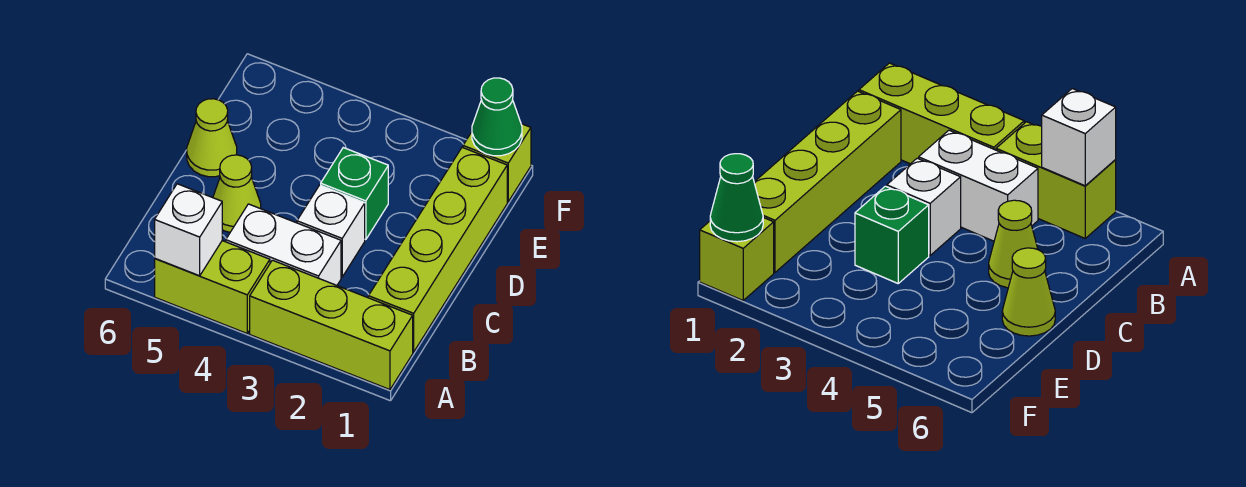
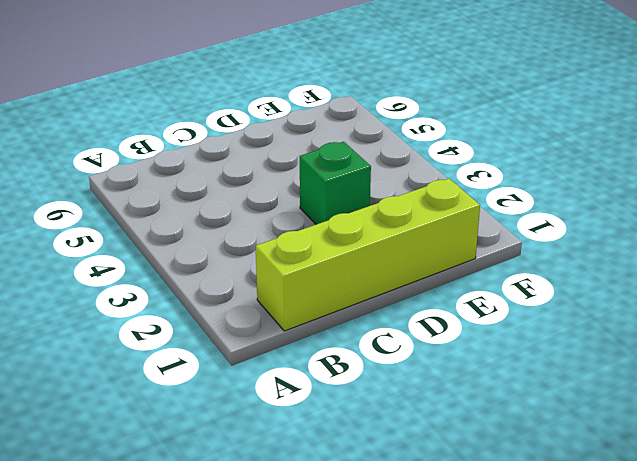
none -> lime 1x3 brick [250,260,413,390]
none -> lime 1x2 brick [155,241,270,333]

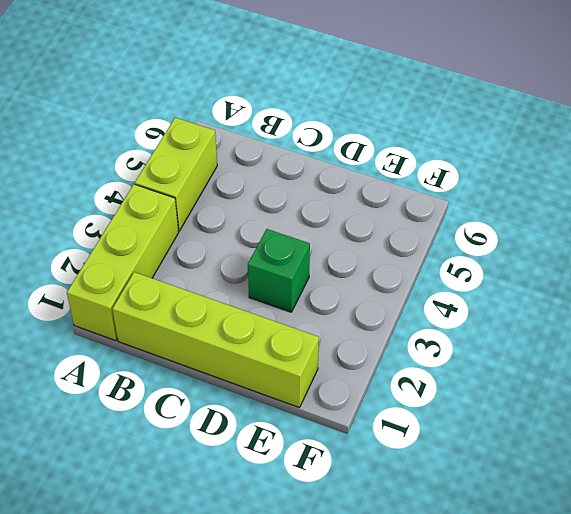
none -> white 1x2 brick [226,204,341,285]
none -> white 1x1 brick [297,185,365,277]

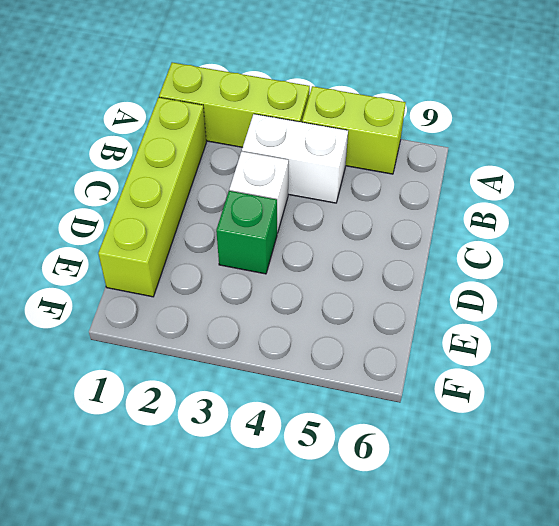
none -> lime 1x1 cone [213,155,261,232]
none -> lime 1x1 cone [187,99,237,177]

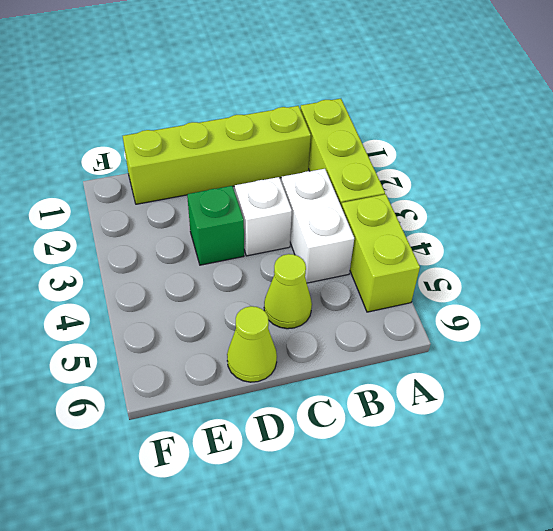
none -> lime 1x1 brick [463,124,531,202]
none -> white 1x1 brick [155,184,222,276]

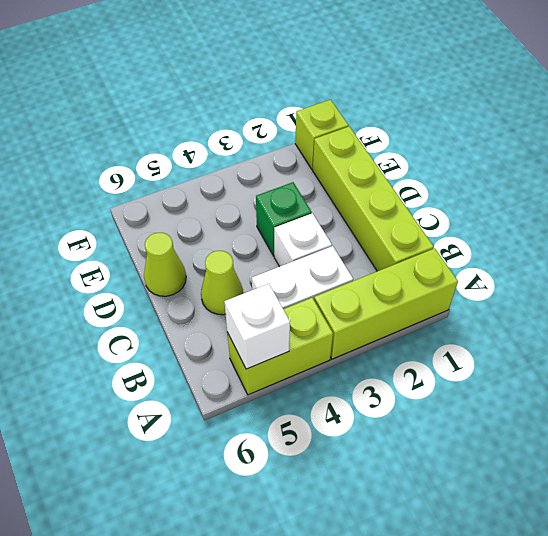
none -> green 1x1 cone [472,78,522,156]

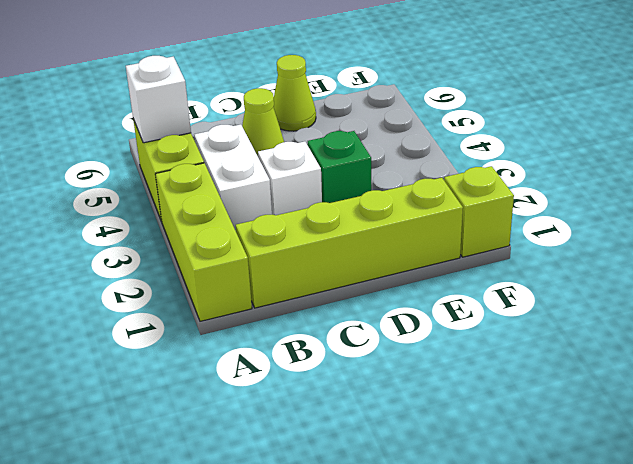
none -> green 1x1 cone [472,78,522,156]

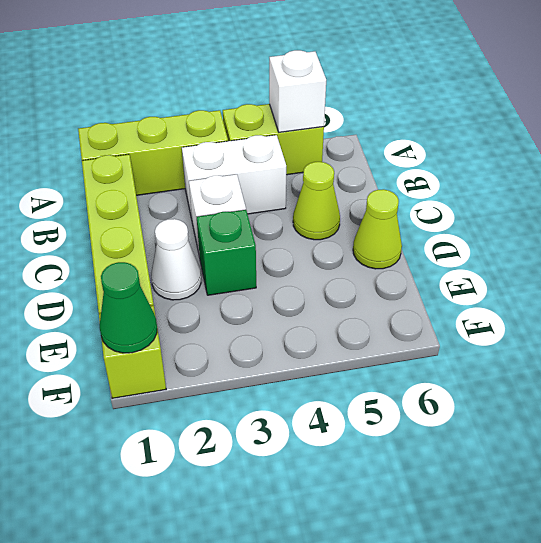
white 1x1 cone [151,219,201,300] -> none

